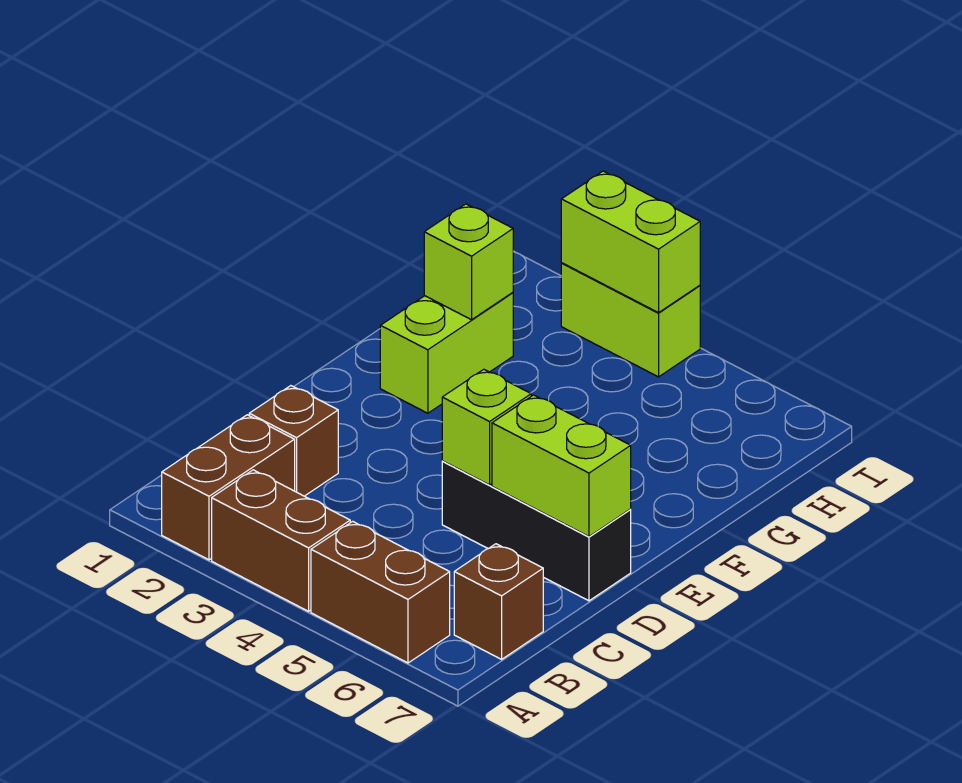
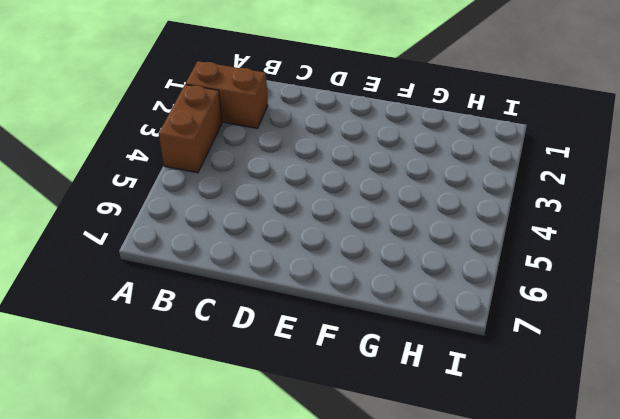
none -> brown 1x2 brick [311,521,450,663]
none -> brown 1x1 brick [454,544,543,659]
none -> brown 1x1 brick [249,386,338,496]

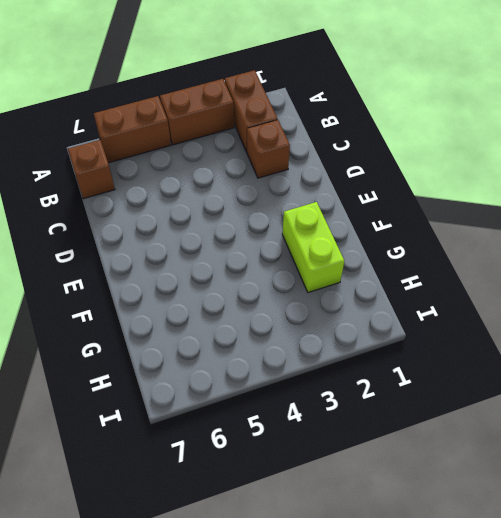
none -> black 1x3 brick [442,461,631,601]
none -> lime 1x2 brick [561,263,700,377]
none -> lime 1x1 brick [442,369,531,485]

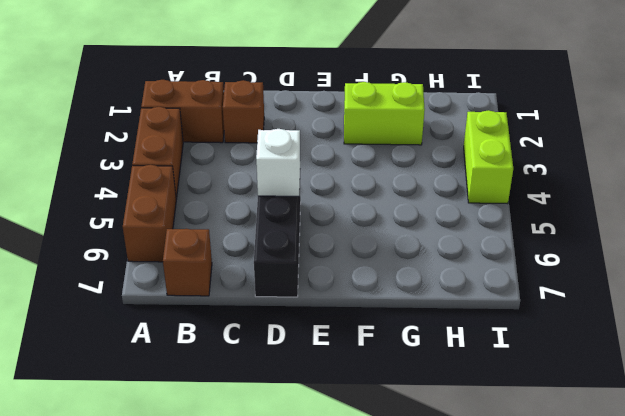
white 1x1 brick [256,129,300,196] -> lime 1x1 brick [442,369,531,485]
none -> lime 1x2 brick [492,395,631,536]
none -> lime 1x1 brick [424,204,513,320]
none -> lime 1x2 brick [561,171,700,313]

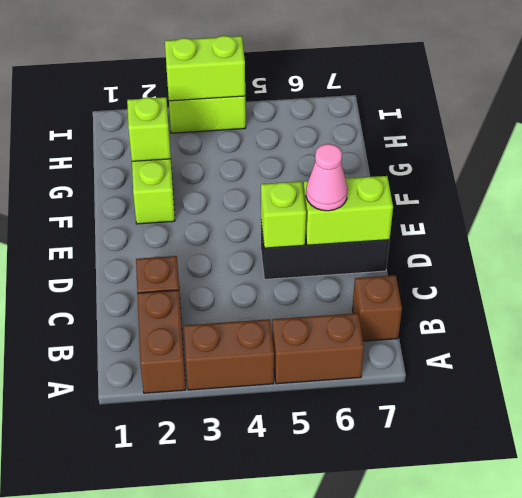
pink 1x1 cone [306,144,348,211] -> none

